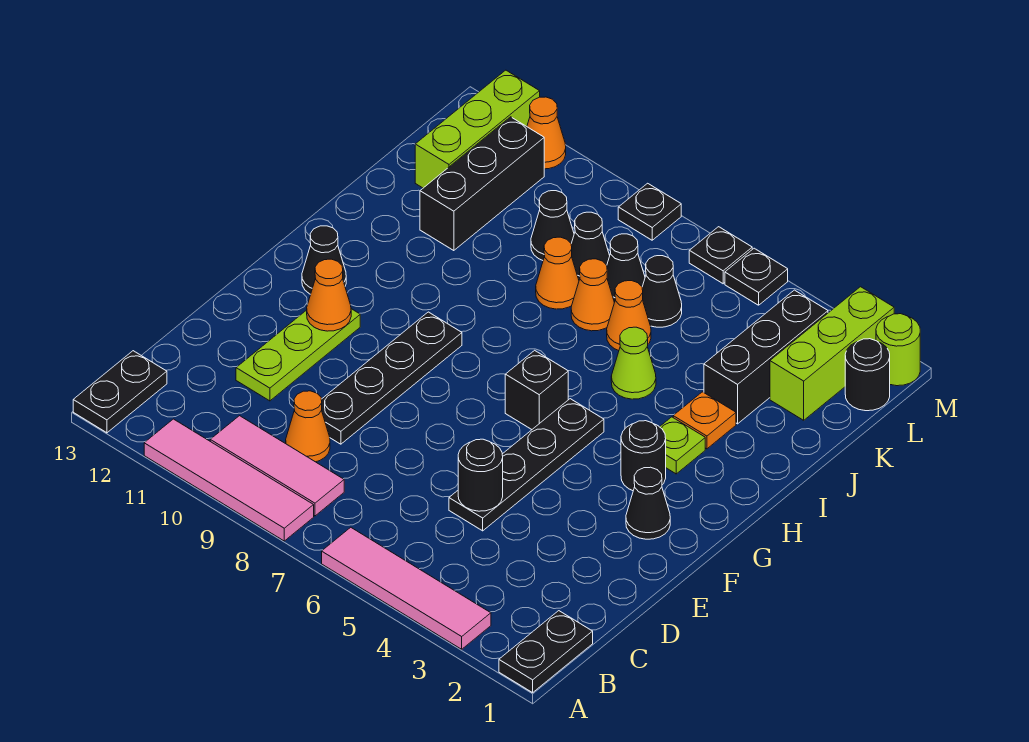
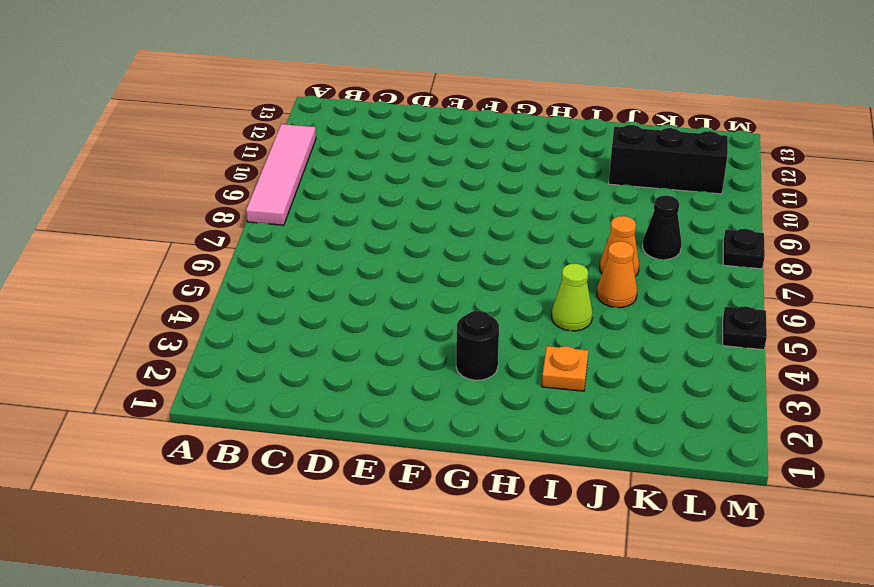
none -> black 1x2 plate [499,611,593,693]
none -> pink 1x4 tile [322,527,491,649]
none -> black 1x2 plate [73,351,167,433]
none -> pink 1x3 tile [210,416,344,516]

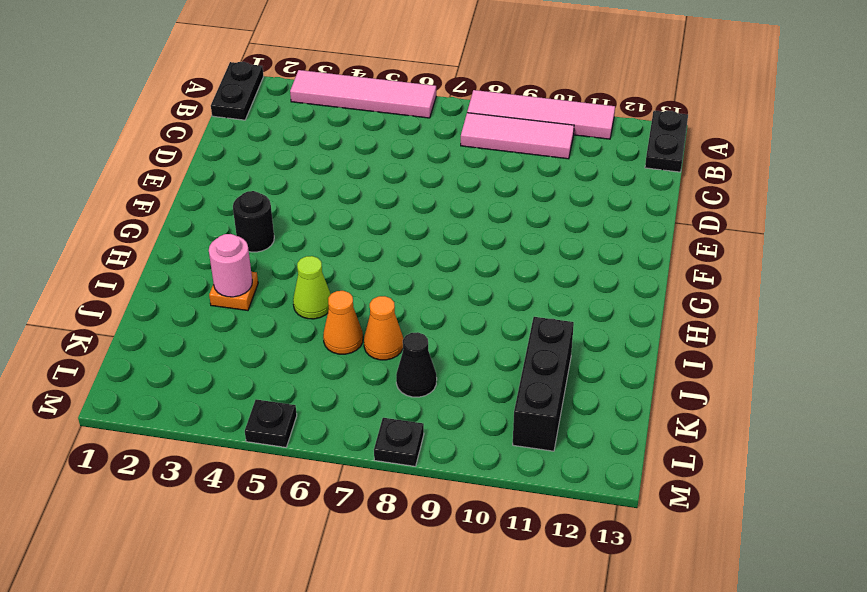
pink 1x1 round brick [209,234,252,297] -> none
none -> orange 1x1 cone [286,391,330,462]
none -> black 1x4 plate [449,399,604,531]
none -> black 1x4 plate [321,312,462,444]
none -> lime 1x3 plate [236,309,360,401]

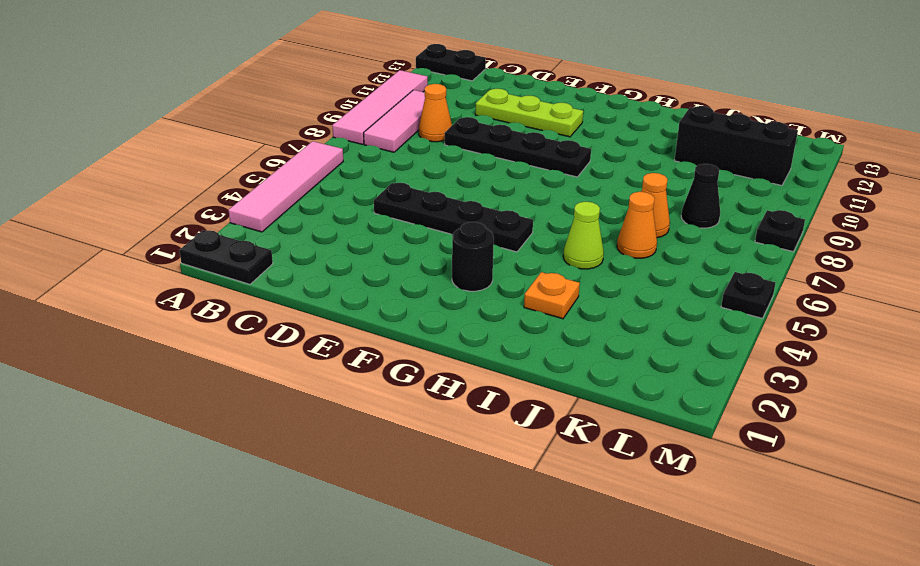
none -> black 1x1 cone [626,467,670,539]
none -> black 1x1 brick [505,350,568,429]
none -> black 1x1 cone [302,226,346,294]
none -> lime 1x1 plate [660,417,705,474]

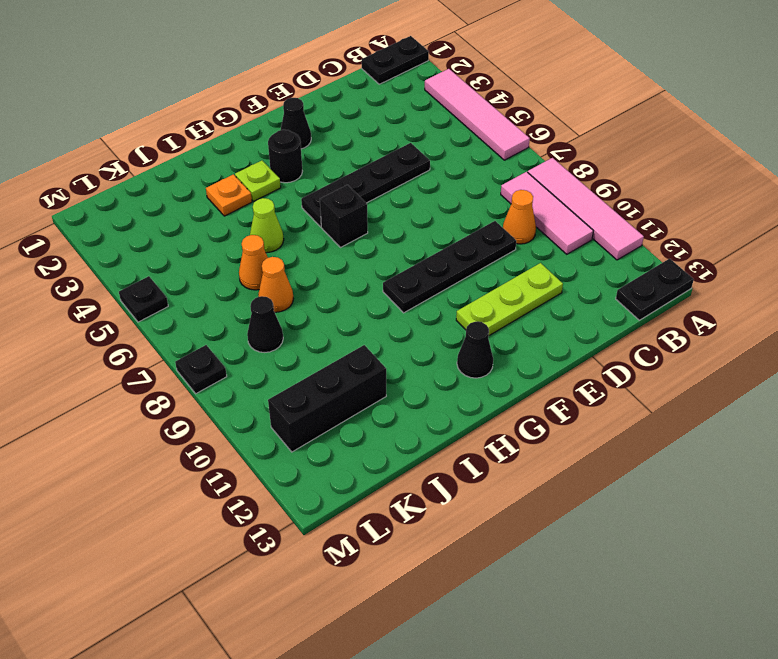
none -> black 1x3 brick [704,290,828,424]
none -> orange 1x1 cone [536,237,579,309]
none -> lime 1x3 brick [770,287,894,420]
none -> black 1x1 cone [642,256,682,327]

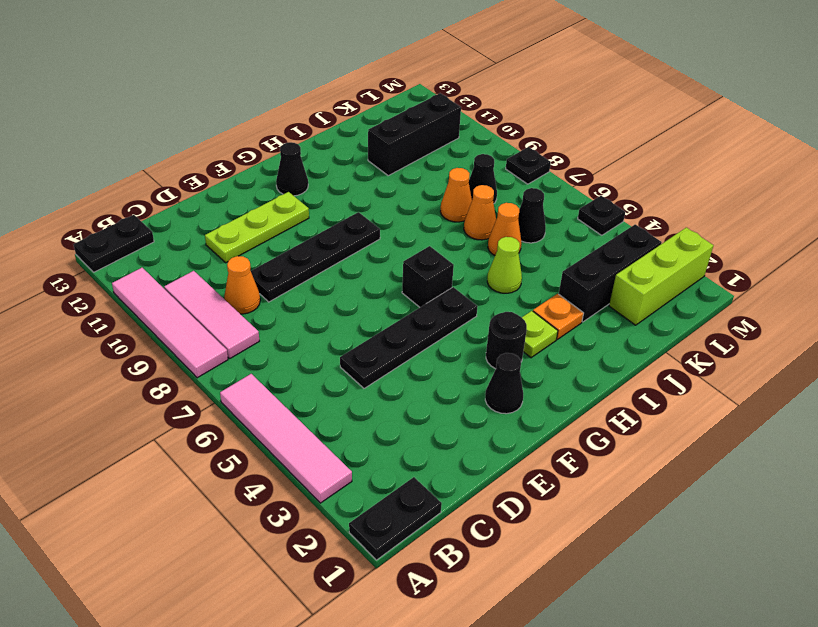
none -> black 1x1 cone [607,234,645,302]
none -> black 1x1 cone [531,191,574,260]
none -> lime 1x3 brick [415,70,540,188]
none -> black 1x1 round brick [845,339,890,411]

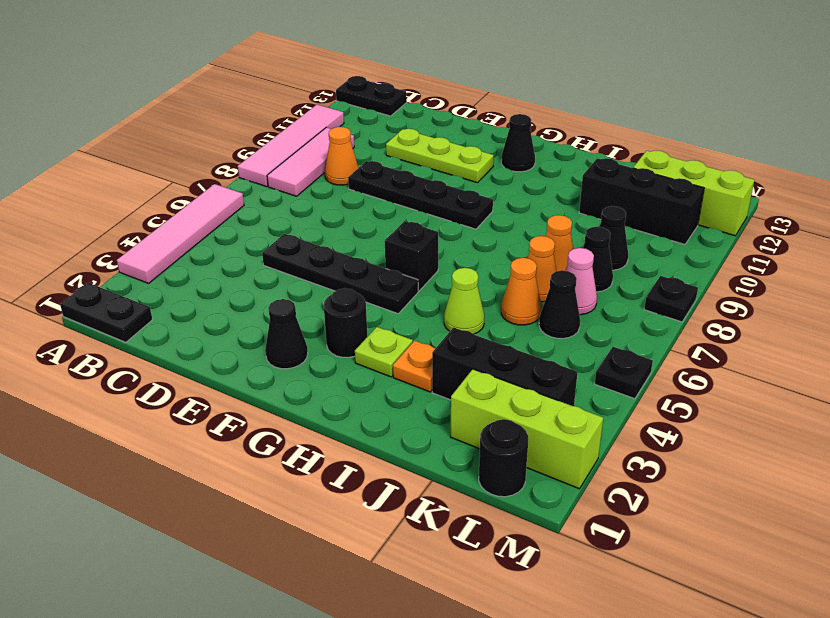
pink 1x1 cone [566,248,597,315] -> black 1x1 cone [607,234,645,302]
none -> lime 1x1 round brick [876,314,920,386]
none -> black 1x1 plate [689,227,752,284]
none -> orange 1x1 cone [527,97,566,169]
none -> black 1x1 round brick [458,439,503,511]

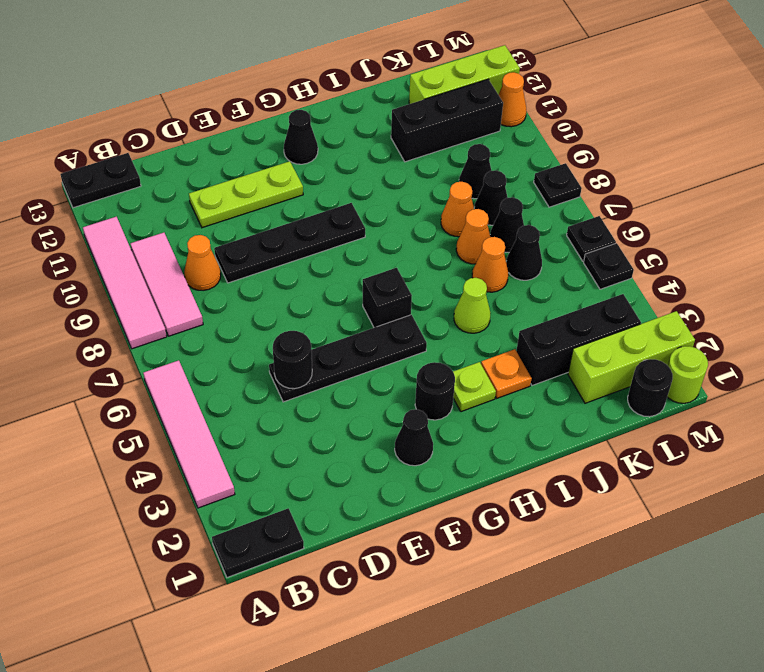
none -> orange 1x1 cone [307,259,351,331]

